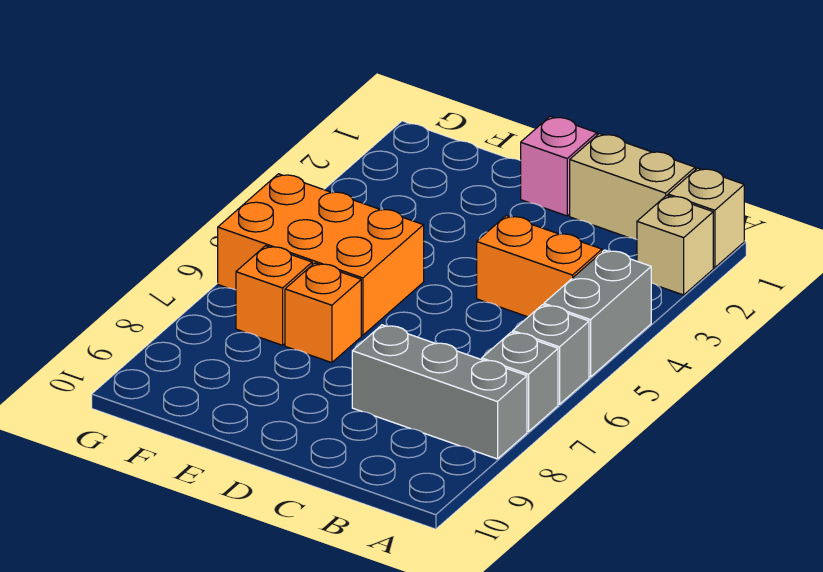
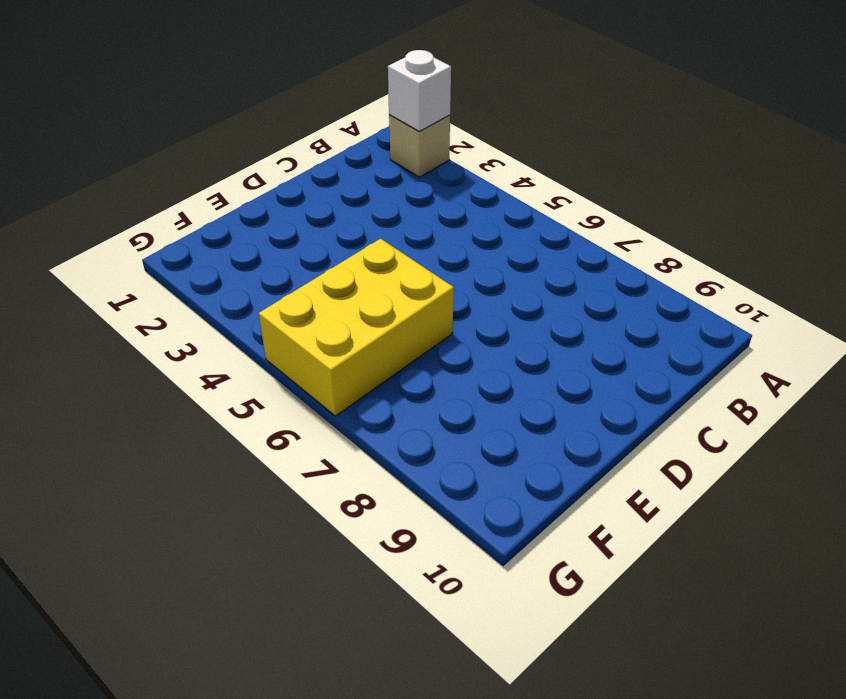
white 1x1 brick [388,50,451,132] -> none
yellow 2x3 brick [259,239,454,416] -> orange 2x3 brick [218,174,424,335]
none -> tan 1x1 brick [668,168,744,268]
none -> grey 1x2 brick [544,250,651,377]
none -> grey 1x1 brick [513,305,589,404]

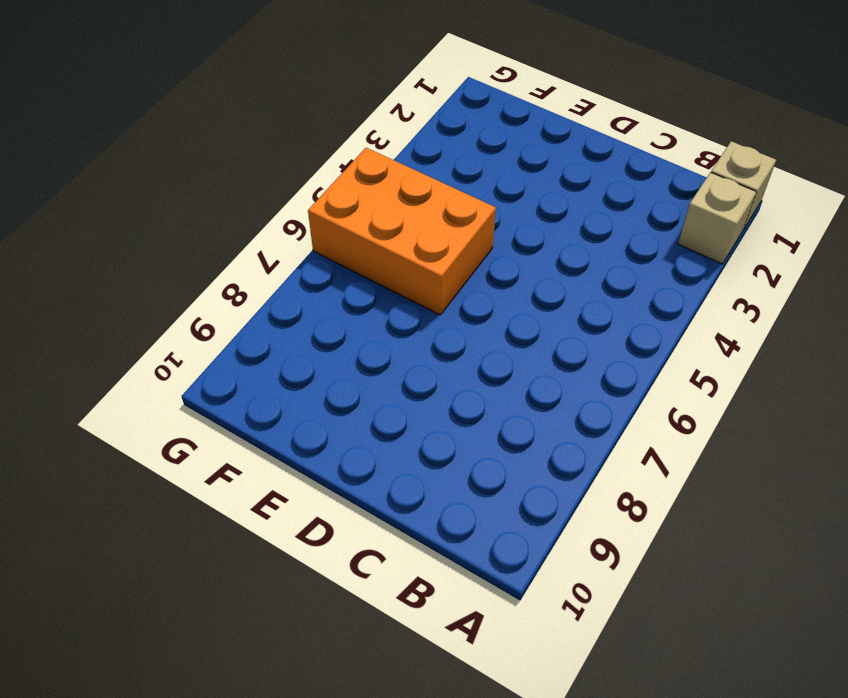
none -> grey 1x2 brick [544,250,651,377]
none -> grey 1x1 brick [513,305,589,404]
none -> grey 1x1 brick [482,332,558,432]

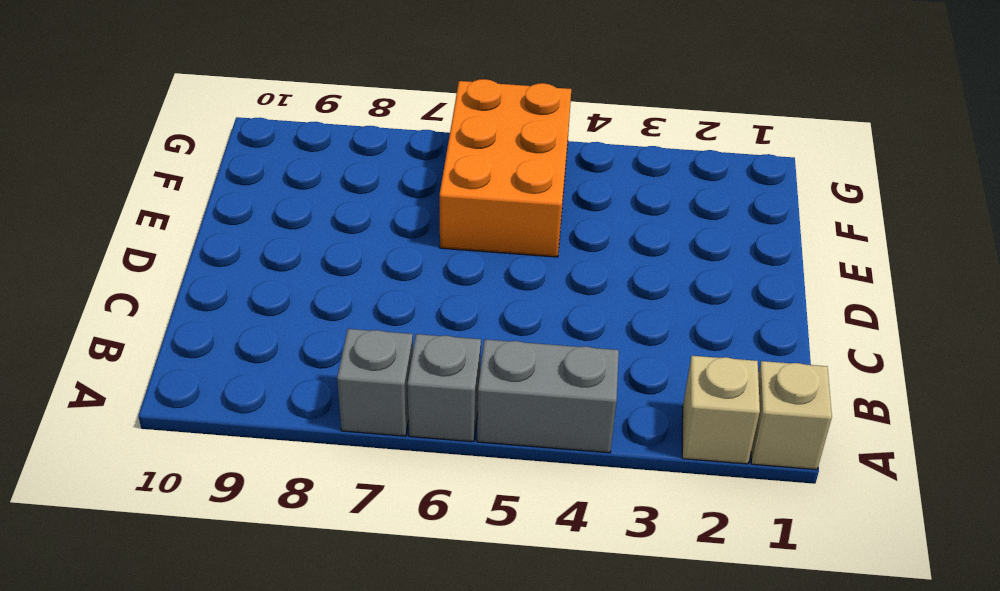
none -> grey 1x3 brick [352,325,527,459]
none -> tan 1x2 brick [570,134,695,239]
none -> orange 1x2 brick [477,216,602,317]

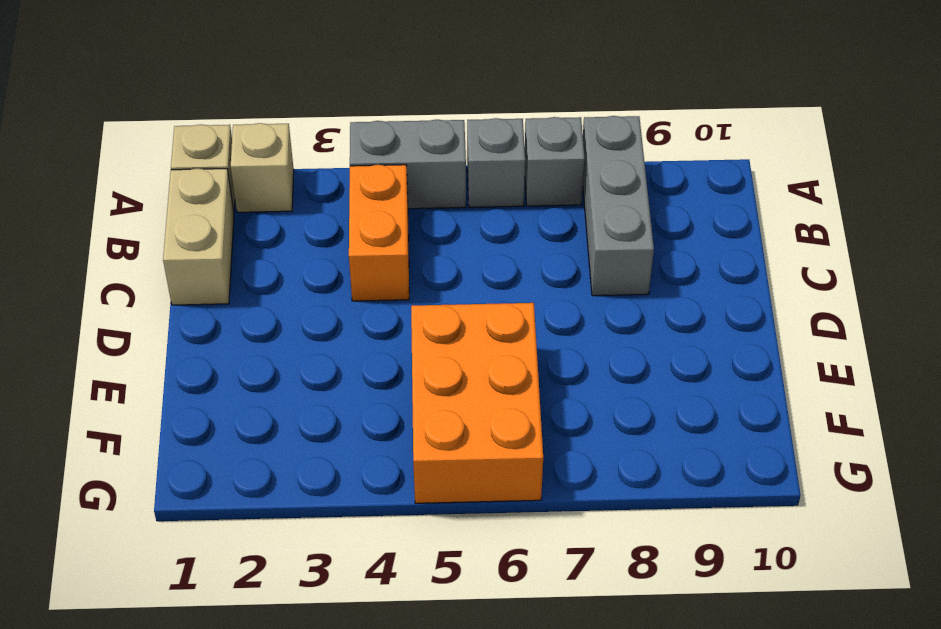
none -> pink 1x1 brick [521,116,597,216]
none -> orange 1x1 brick [285,263,361,363]
none -> orange 1x1 brick [236,246,312,345]

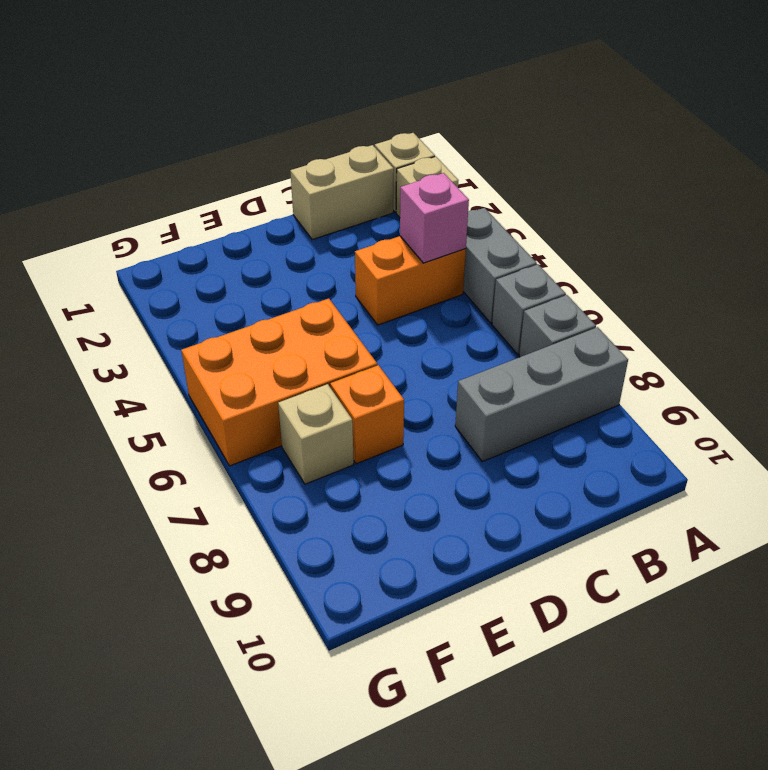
pink 1x1 brick [400,173,469,263] -> pink 1x1 brick moved to [521,116,597,216]
tan 1x1 brick [278,384,354,484] -> orange 1x1 brick [236,246,312,345]

